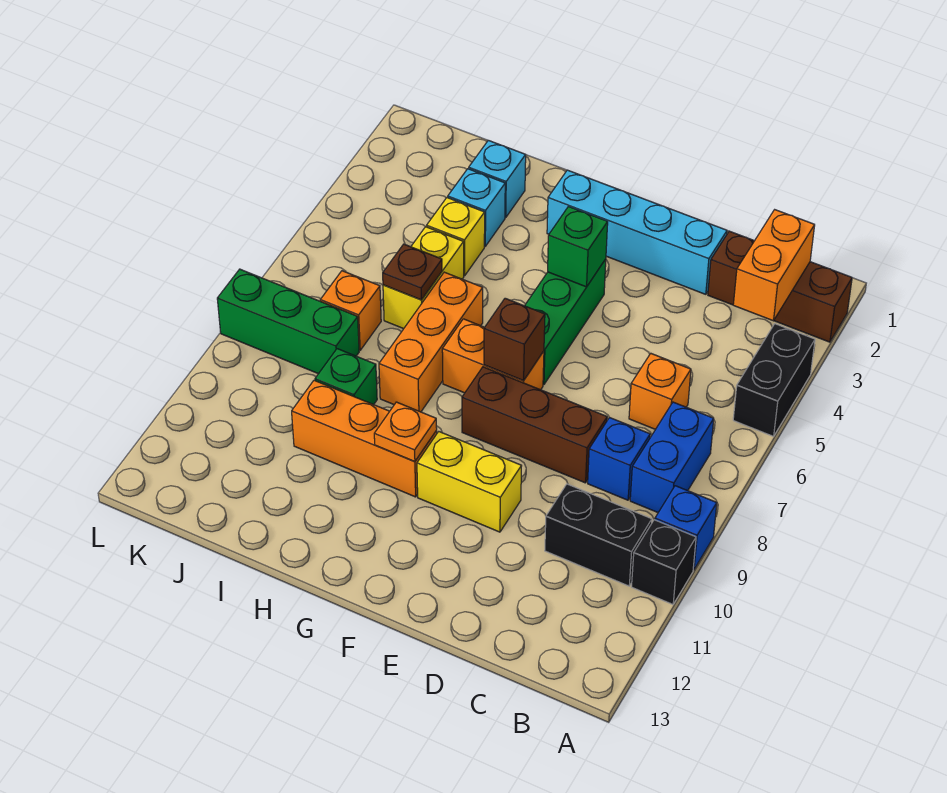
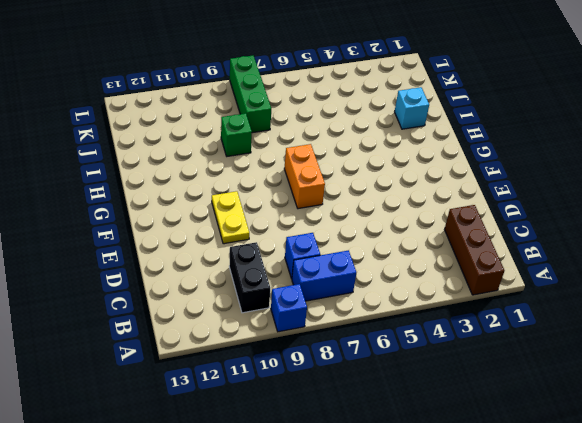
yellow 1x2 plate [212,191,249,244] -> yellow 1x2 brick [417,432,521,532]
none -> black 1x2 brick [733,324,815,436]
none -> black 1x1 brick [632,520,696,604]
none -> orange 1x1 brick [629,354,691,429]

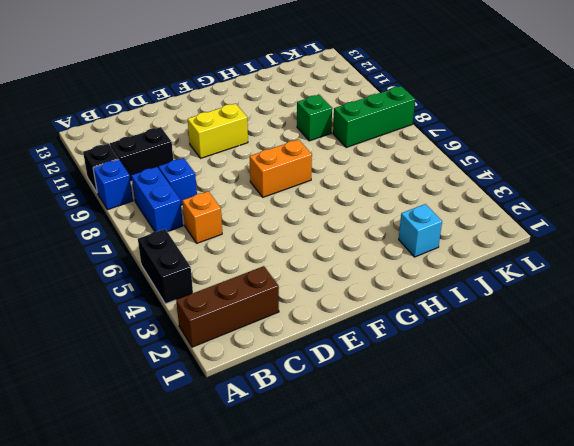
none -> cyan 1x4 brick [547,170,727,294]
none -> brown 1x3 brick [462,367,607,483]
none -> green 1x3 brick [525,259,606,385]

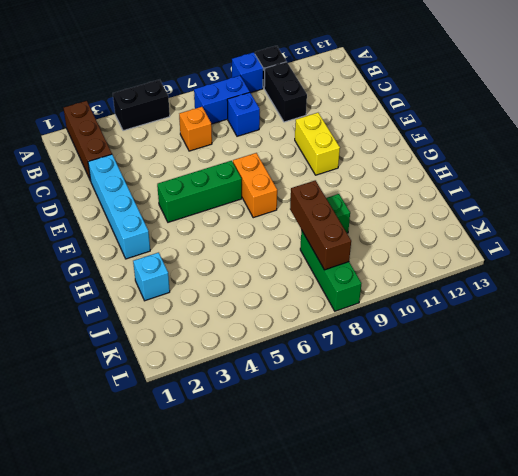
brown 1x3 brick [290,180,351,270] -> brown 1x3 brick moved to [462,367,607,483]
none -> orange 1x3 brick [292,380,437,497]
none -> orange 1x3 brick [379,272,483,412]
none -> cyan 1x1 brick [448,169,505,246]

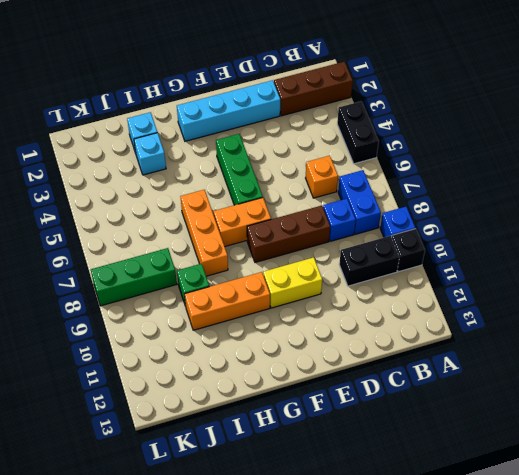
none -> yellow 1x1 brick [427,198,485,276]
none -> yellow 1x2 brick [383,227,464,329]
none -> orange 1x1 brick [320,271,381,350]

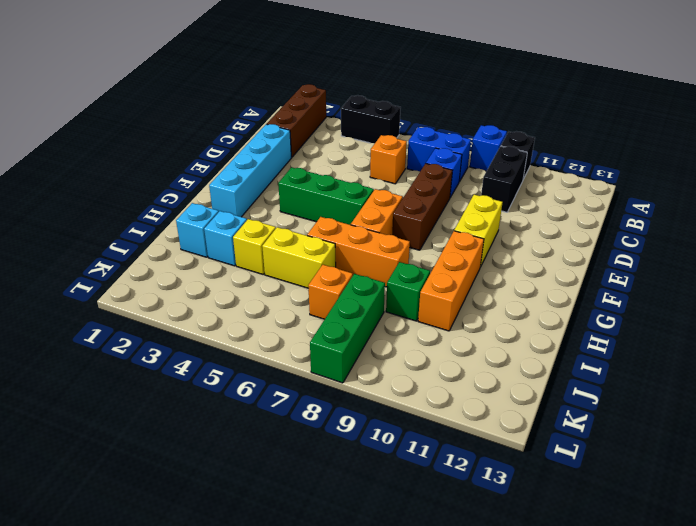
none -> orange 1x2 brick [733,210,815,321]
none -> green 1x1 brick [548,207,608,287]
none -> brown 1x1 brick [484,298,545,381]

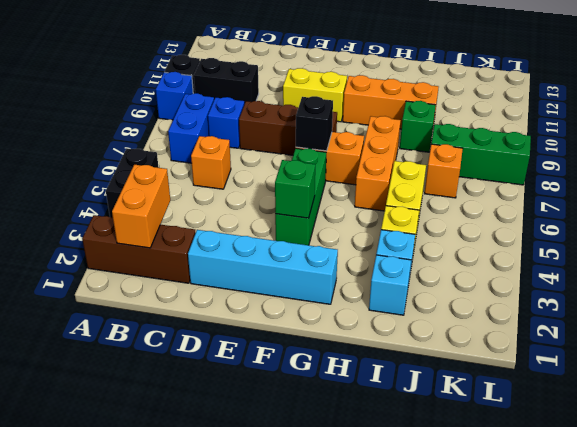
black 1x1 brick [296,96,333,151] -> brown 1x1 brick [484,298,545,381]
none -> orange 1x1 plate [374,402,437,461]
none -> brown 1x1 plate [383,244,442,300]

